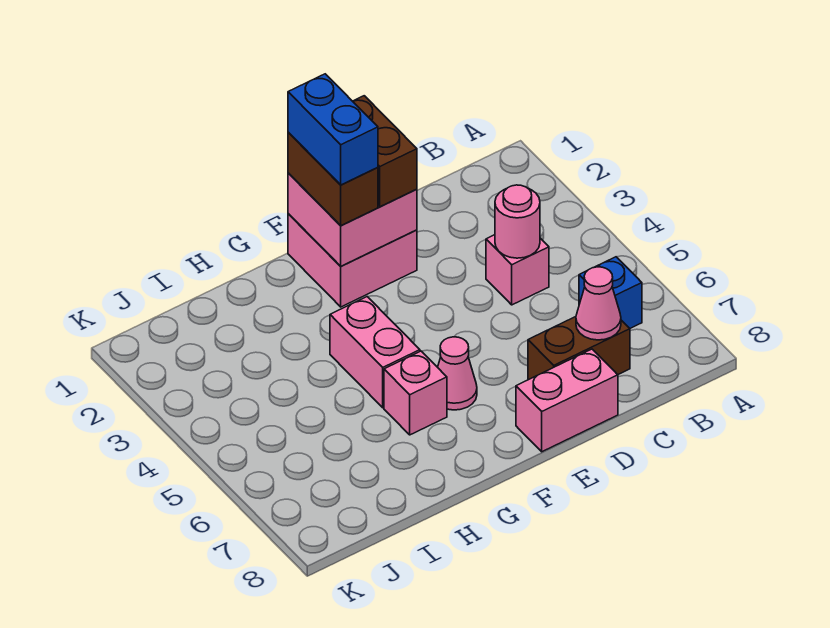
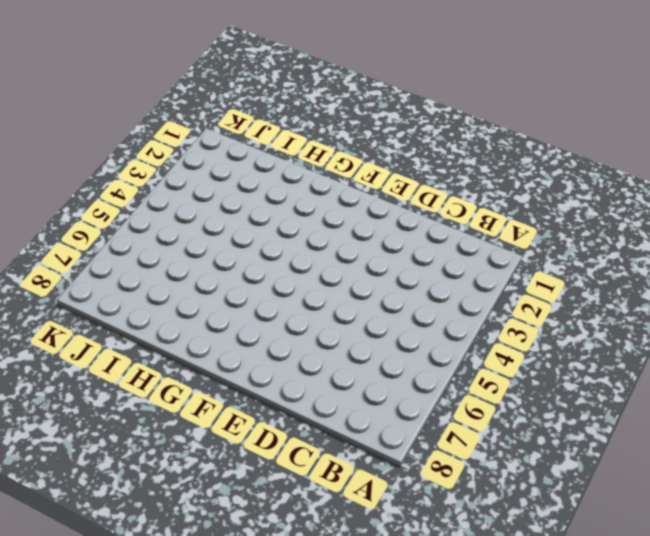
none -> blue 1x1 brick [579,257,642,328]
none -> pink 1x1 brick [486,235,549,305]
none -> brown 1x2 brick [528,317,630,380]

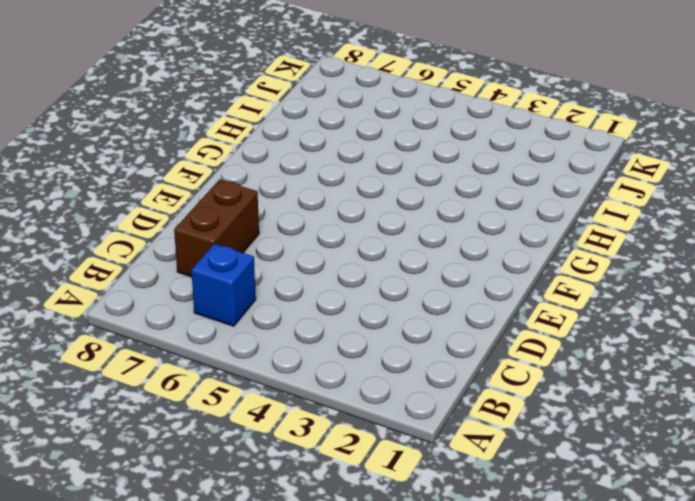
none -> pink 1x1 brick [486,235,549,305]
none -> pink 1x2 brick [516,349,618,452]
none -> pink 2x2 brick [288,214,417,307]

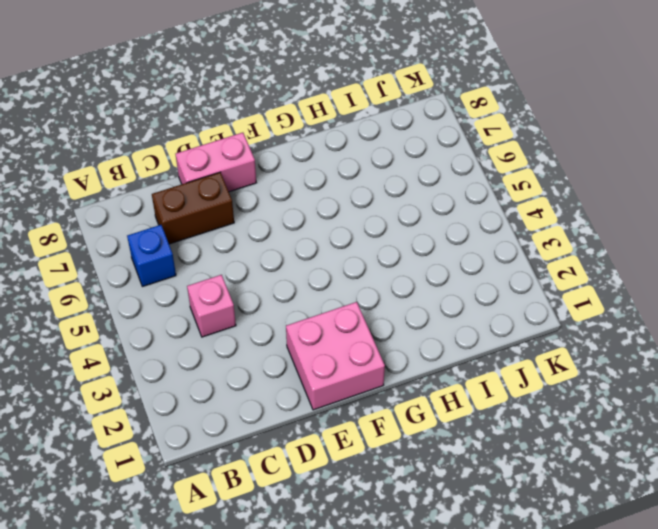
none -> pink 1x1 cone [438,337,477,410]
none -> pink 1x2 brick [330,297,420,408]
none -> pink 1x1 brick [384,351,447,435]

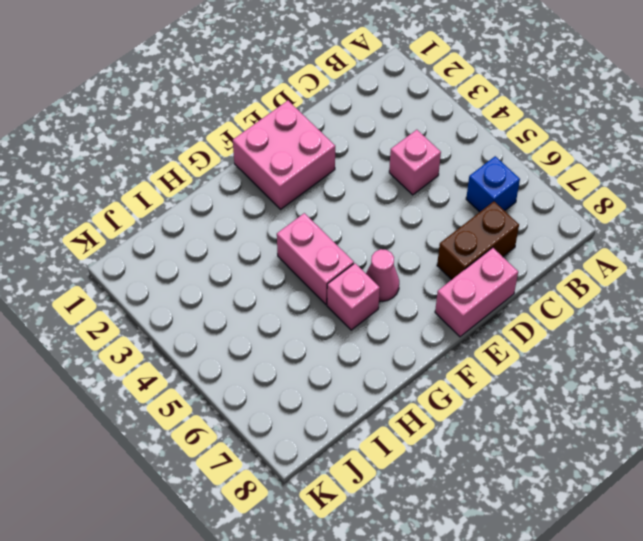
none -> pink 1x1 round brick [495,185,540,258]
none -> pink 1x1 cone [576,267,621,340]
none -> pink 2x2 brick [288,173,417,266]

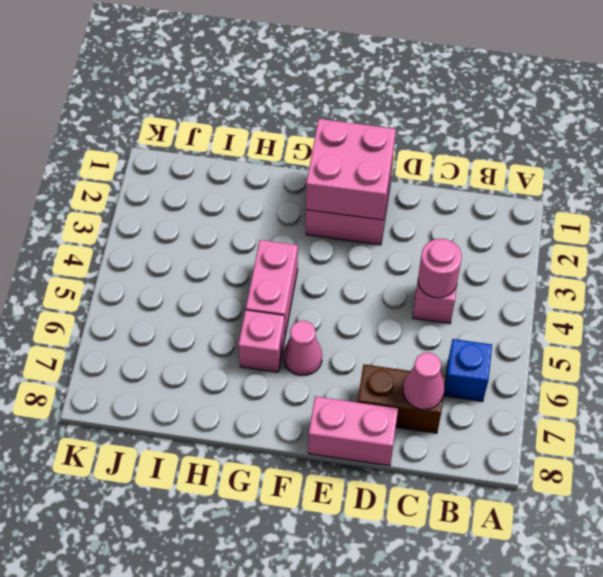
none -> brown 1x2 brick [353,96,417,207]
none -> brown 1x2 brick [288,133,378,226]
none -> blue 1x2 brick [288,74,378,185]

